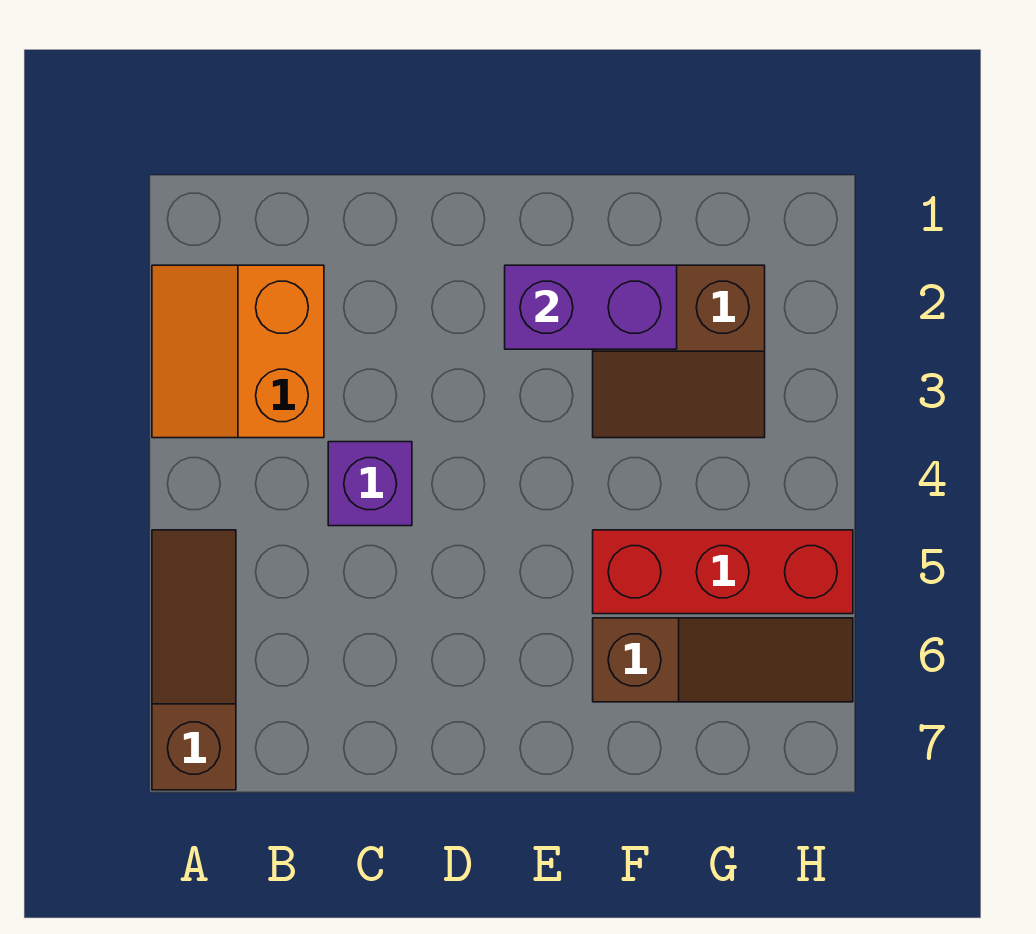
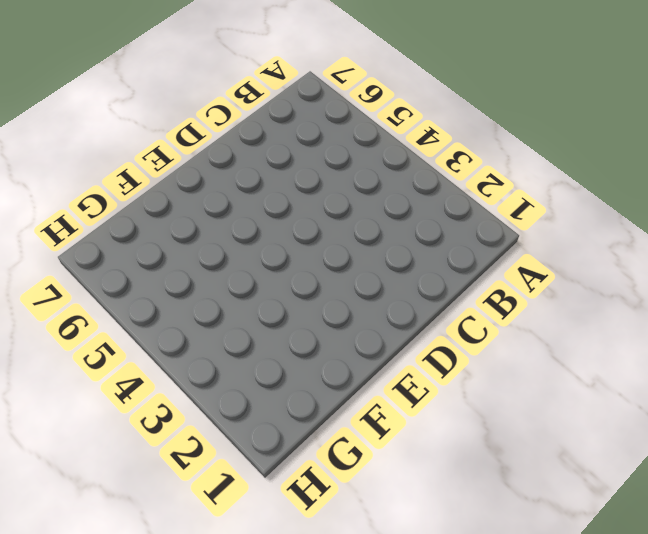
none -> orange 2x2 slope [152,265,324,438]
none -> brown 1x3 slope [152,530,236,790]

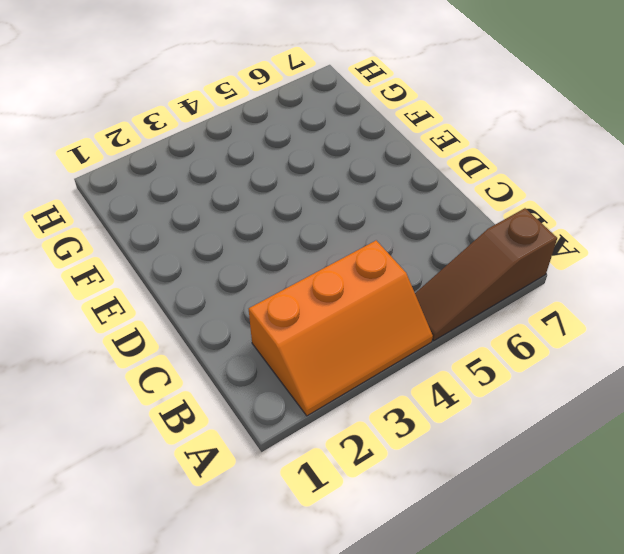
orange 2x3 slope [249,241,433,416] -> orange 2x2 slope [152,265,324,438]
none -> purple 1x1 brick [328,442,412,526]
none -> brown 2x2 slope [593,265,765,438]

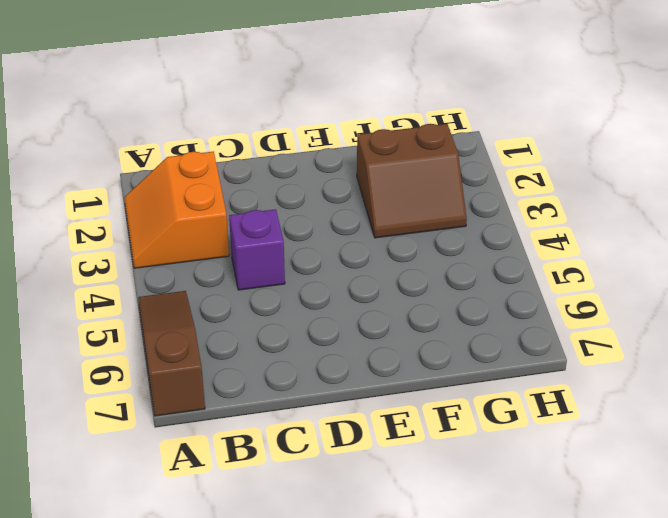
none -> red 1x3 brick [593,530,853,614]
none -> brown 1x3 slope [593,618,853,702]

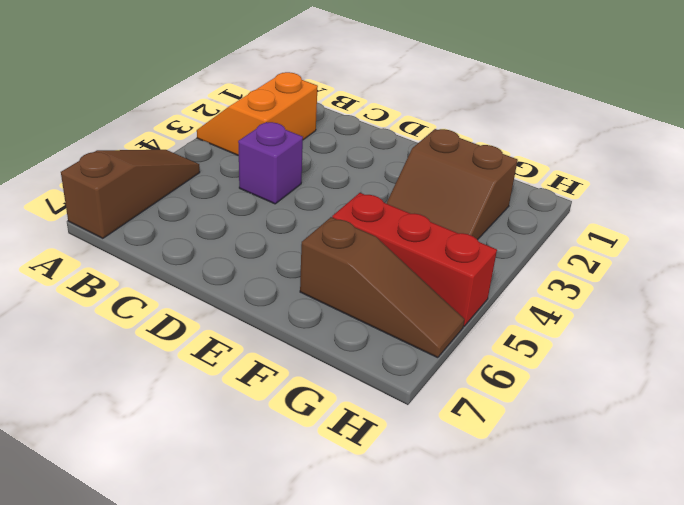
none -> purple 1x2 brick [505,265,677,349]

